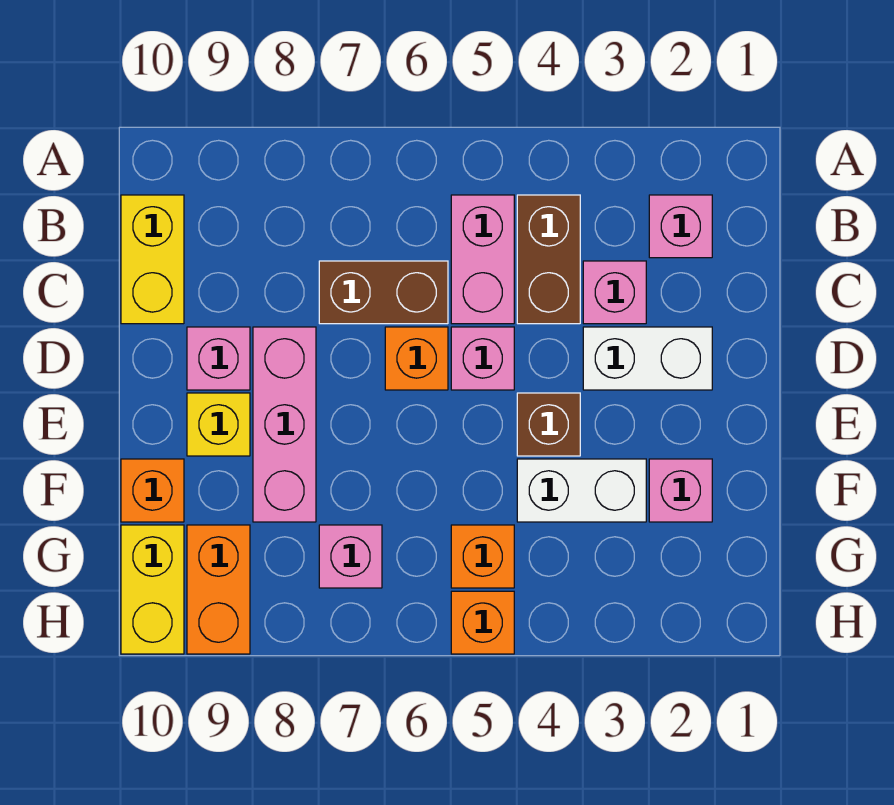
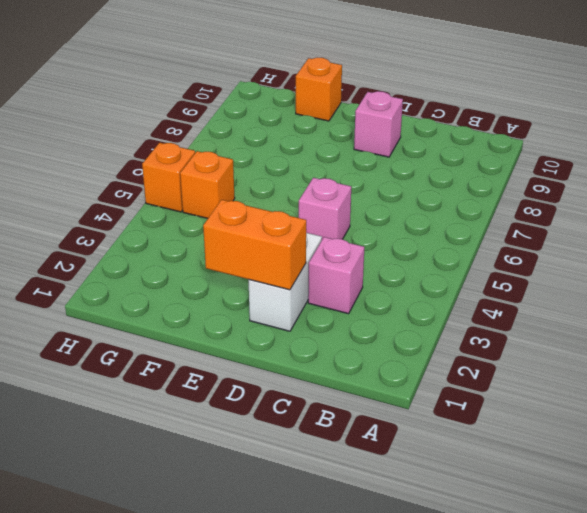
orange 1x2 brick [203,200,306,290] -> orange 1x2 brick moved to [187,525,250,654]
none -> pink 1x1 brick [649,195,712,258]
none -> brown 1x2 brick [517,195,580,324]
none -> pink 1x2 brick [451,195,514,324]

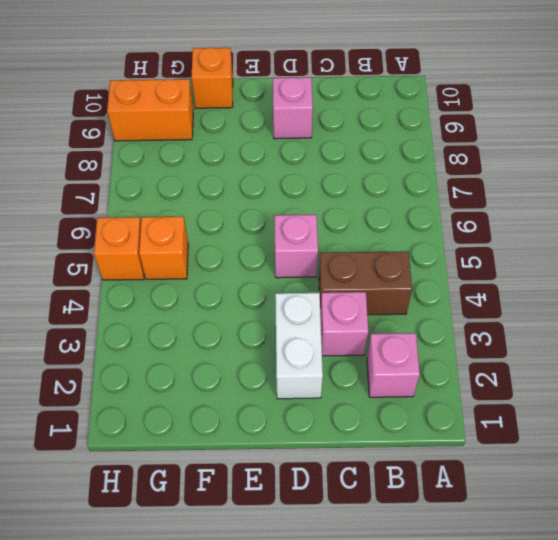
none -> pink 1x2 brick [451,195,514,324]
none -> yellow 1x2 brick [121,195,184,324]
none -> brown 1x2 brick [319,261,448,324]

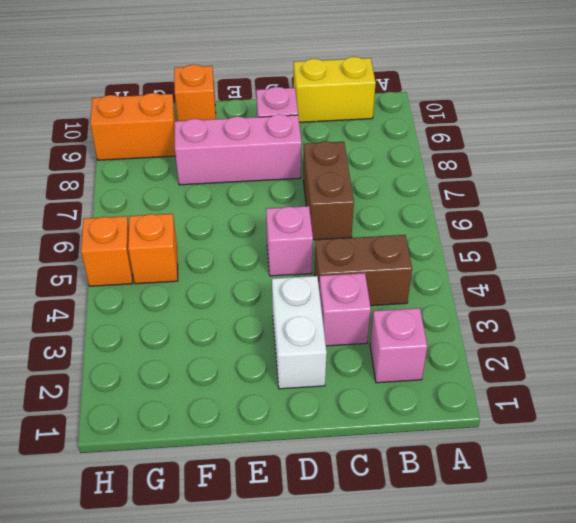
none -> pink 1x2 brick [451,195,514,324]
none -> orange 1x1 brick [385,327,448,390]
none -> brown 1x1 brick [517,393,580,456]

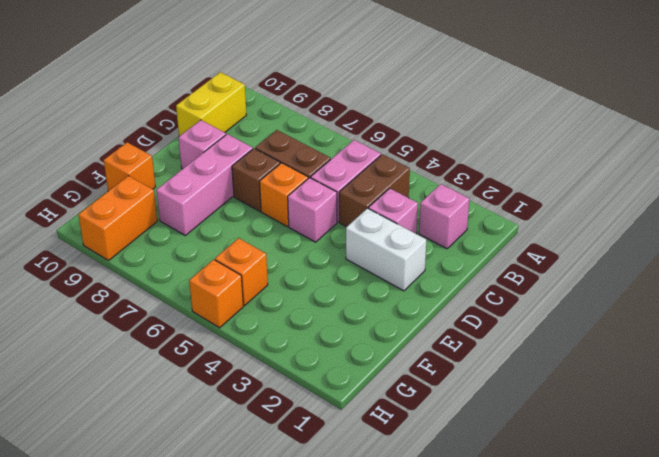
brown 1x1 brick [232,148,280,211] -> brown 1x1 brick moved to [517,393,580,456]
none -> yellow 1x1 brick [187,393,250,456]
none -> pink 1x1 brick [649,459,712,522]
none -> white 1x2 brick [517,459,646,522]

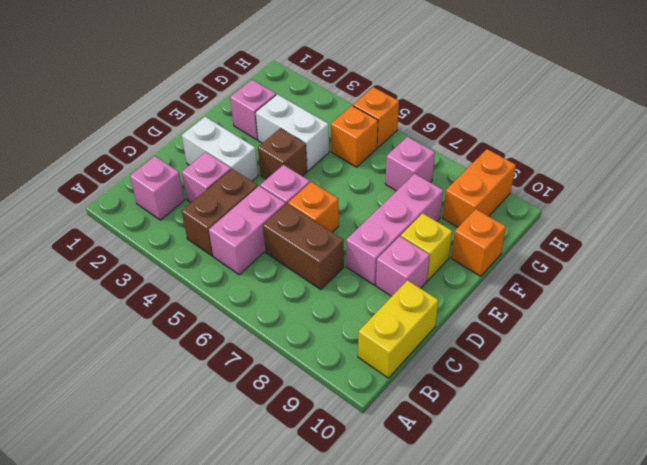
none -> yellow 1x2 brick [121,525,184,654]

